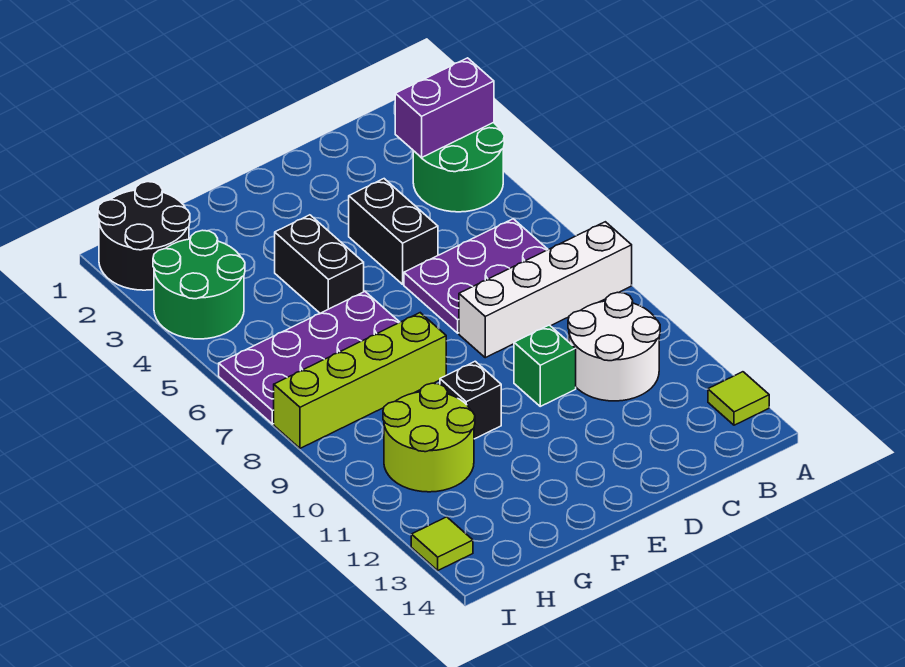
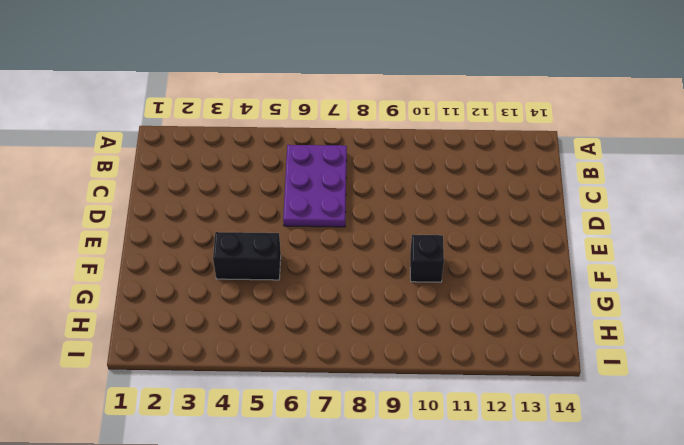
none -> green 2x2 round brick [413,123,504,212]
none -> white 1x4 brick [459,222,632,358]
none -> lime 1x1 tile [708,372,769,425]

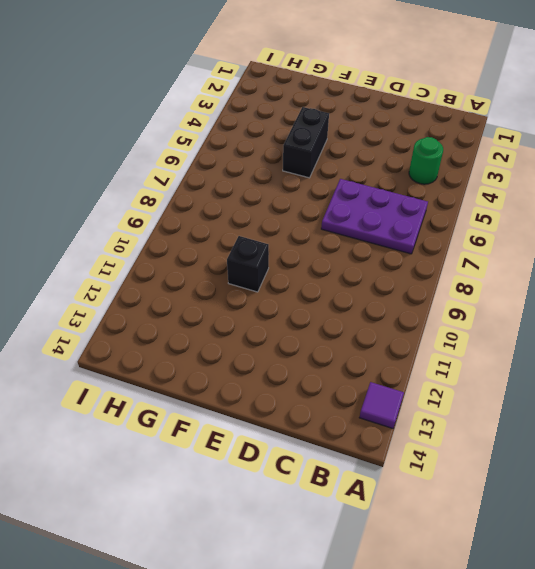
purple 1x1 tile [359,382,404,428] -> lime 1x1 tile [708,372,769,425]
green 1x1 round brick [409,137,443,184] -> green 2x2 round brick [413,123,504,212]
none -> white 1x4 brick [459,222,632,358]
none -> white 2x2 round brick [568,292,660,401]
none -> black 1x2 brick [349,179,438,284]

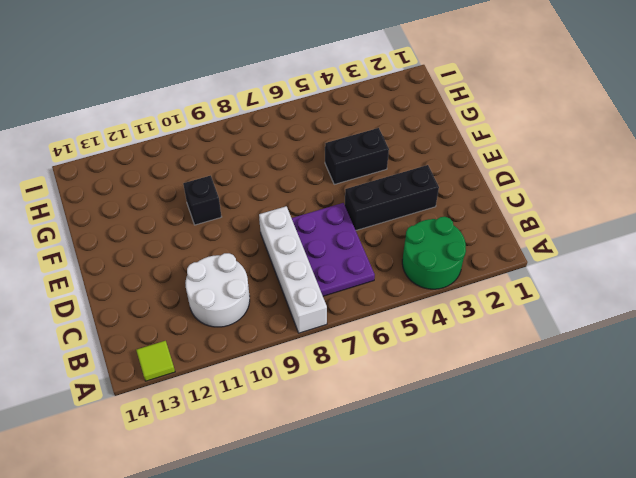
black 1x3 brick [345,165,439,230] -> black 1x2 brick [349,179,438,284]
none -> green 1x1 brick [514,325,576,406]
none -> purple 2x4 plate [219,292,400,424]
none -> lime 1x4 brick [274,313,446,448]

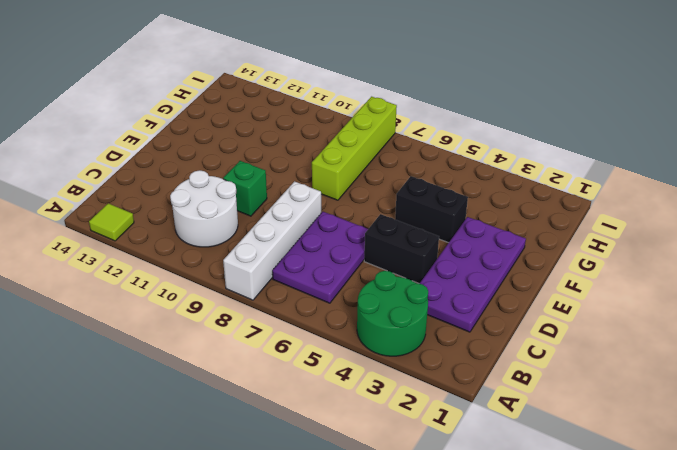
purple 2x4 plate [420,217,526,332] -> purple 2x4 plate moved to [219,292,400,424]
none -> black 1x1 brick [440,361,501,439]
none -> lime 2x2 round brick [383,383,475,492]
none -> black 2x2 round brick [98,182,190,290]

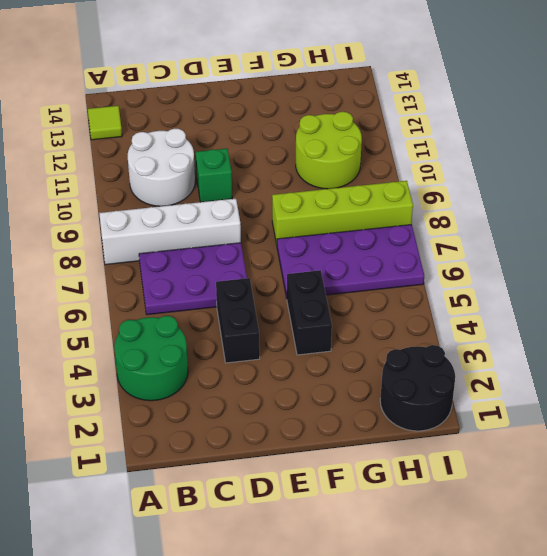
none -> black 1x1 brick [440,361,501,439]
none -> green 2x2 round brick [153,230,245,339]
none -> lime 1x1 tile [411,517,473,570]

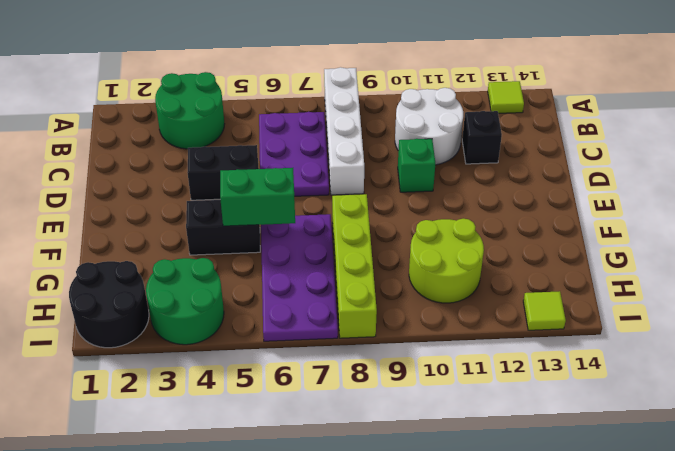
black 1x1 brick [462,111,502,164] -> black 1x1 brick moved to [440,361,501,439]
green 1x2 brick [220,168,295,226] -> none
none -> purple 1x2 brick [395,58,494,158]

